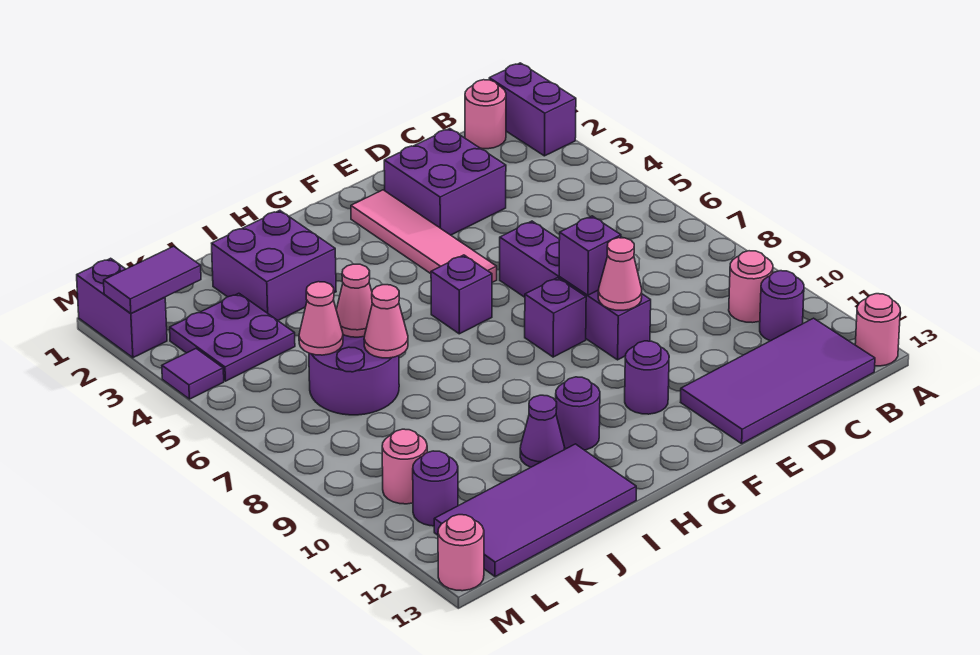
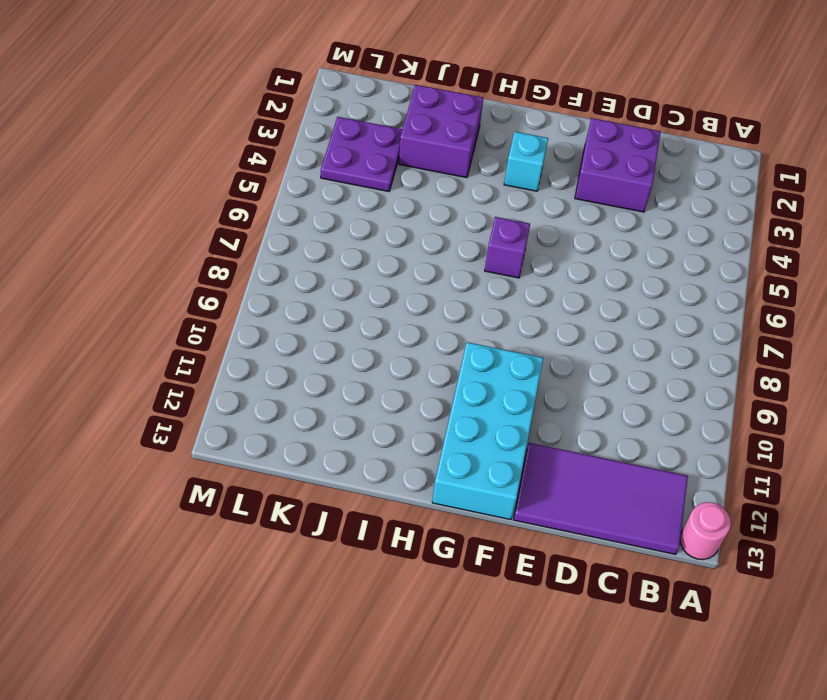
cyan 2x4 brick [432,342,543,520] -> purple 1x1 round brick [625,341,669,414]
cyan 1x1 brick [504,132,548,191] -> none
none -> purple 1x2 brick [489,63,576,156]
none -> pink 1x1 round brick [465,80,506,149]
none -> pink 1x1 round brick [729,251,773,323]

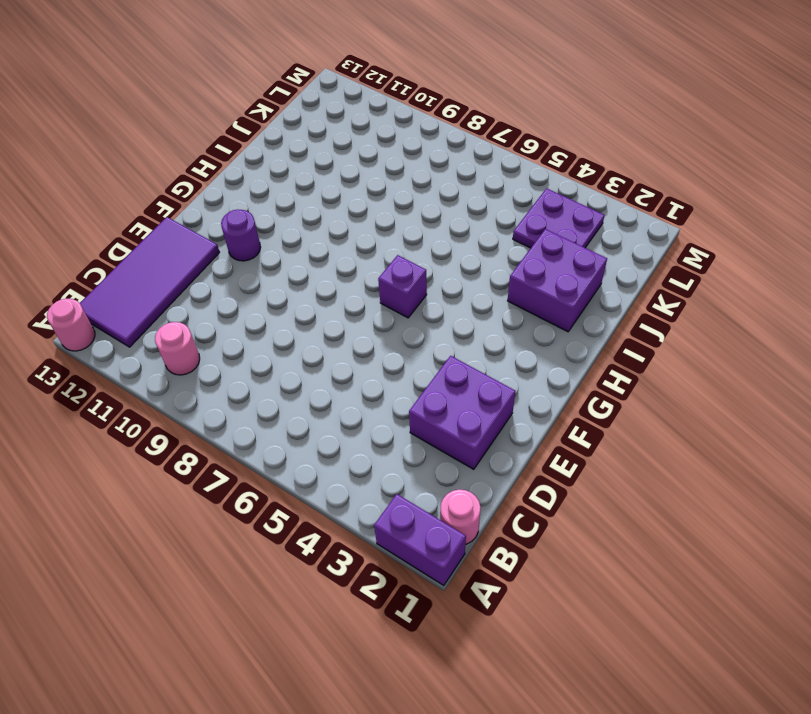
none -> purple 1x1 round brick [760,271,804,341]
none -> purple 1x4 brick [500,221,651,360]
none -> pink 1x4 tile [351,190,497,282]

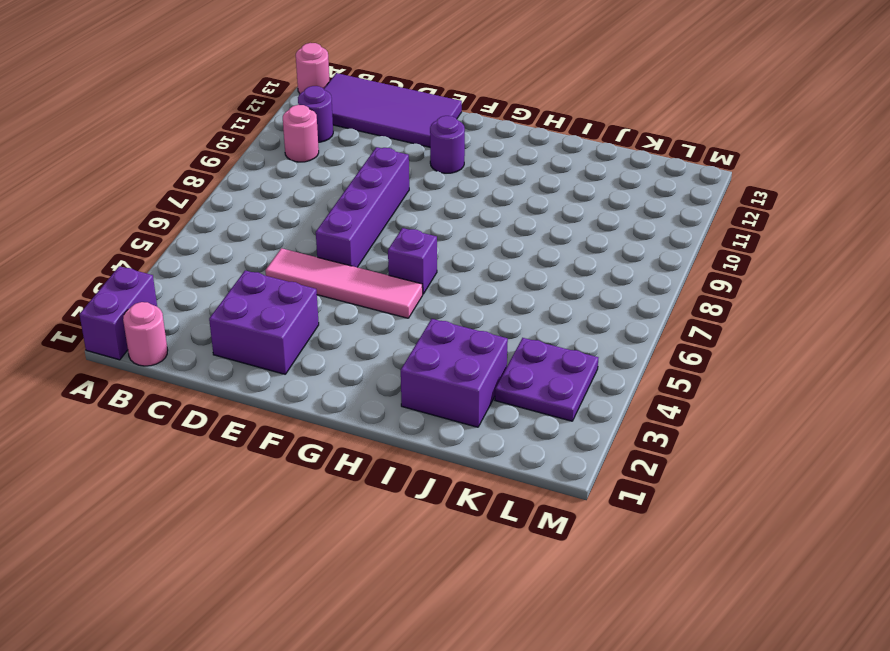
pink 1x4 tile [265,248,423,318] -> pink 1x4 tile turned to [351,190,497,282]
none -> purple 1x1 brick [525,278,586,357]
none -> purple 1x1 round brick [556,377,600,450]
none -> purple 1x1 cone [520,395,565,467]

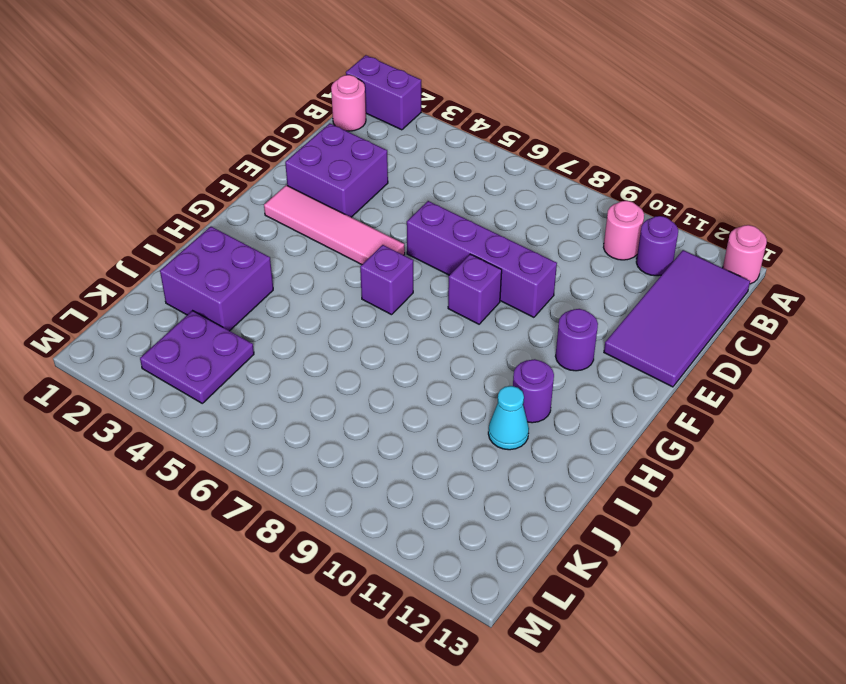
cyan 1x1 cone [488,386,529,450] -> purple 1x1 cone [520,395,565,467]
none -> purple 2x4 tile [434,444,636,577]
none -> purple 2x2 round brick [309,335,399,415]
none -> pink 1x1 round brick [382,429,427,504]

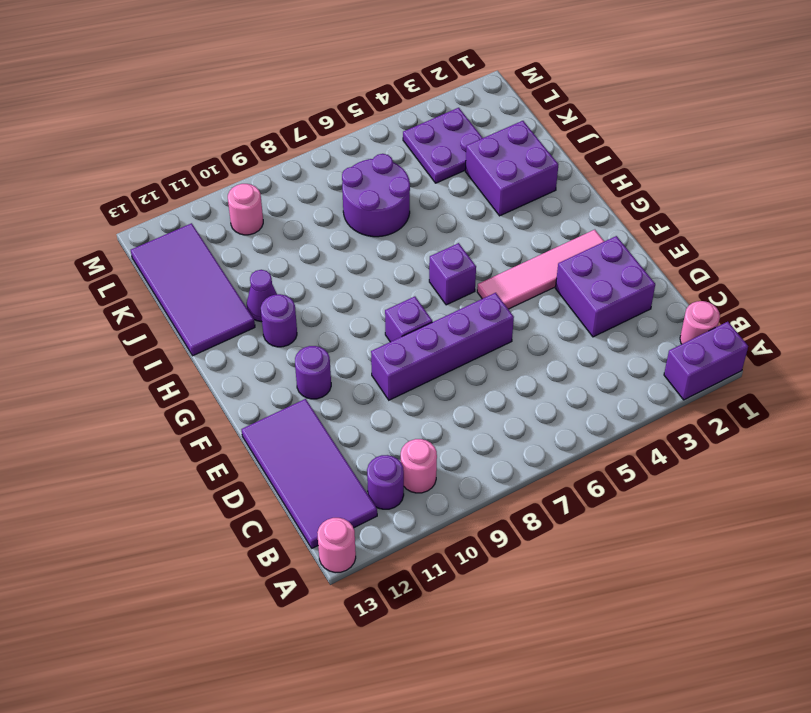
none -> purple 1x1 round brick [413,451,458,526]
none -> purple 1x2 brick [77,258,167,358]
none -> purple 1x1 tile [162,349,224,399]

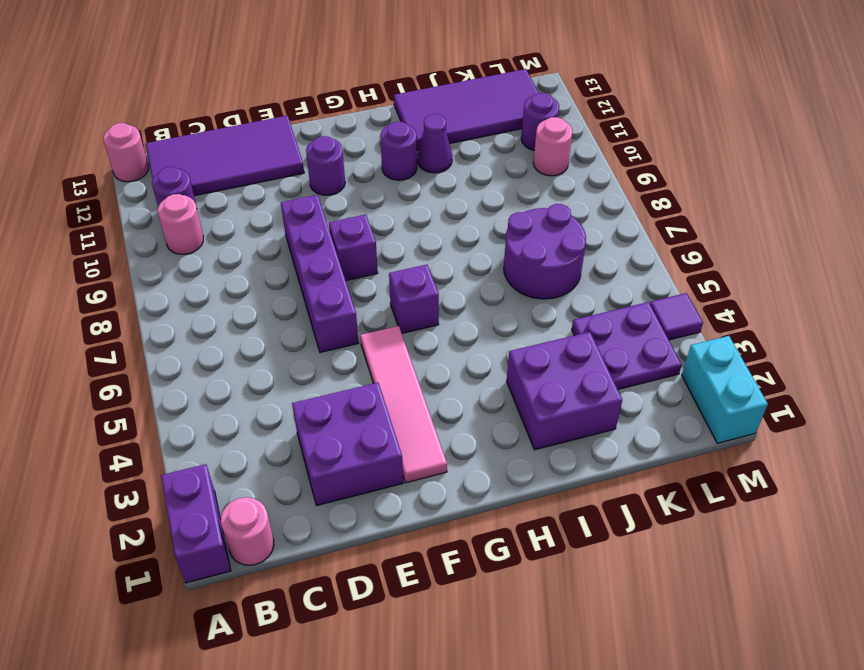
cyan 1x2 brick [682,336,768,443] -> purple 1x2 brick [77,258,167,358]
none -> pink 1x1 round brick [438,515,484,591]
none -> purple 1x1 brick [559,216,621,295]
none -> pink 1x1 cone [598,238,642,310]

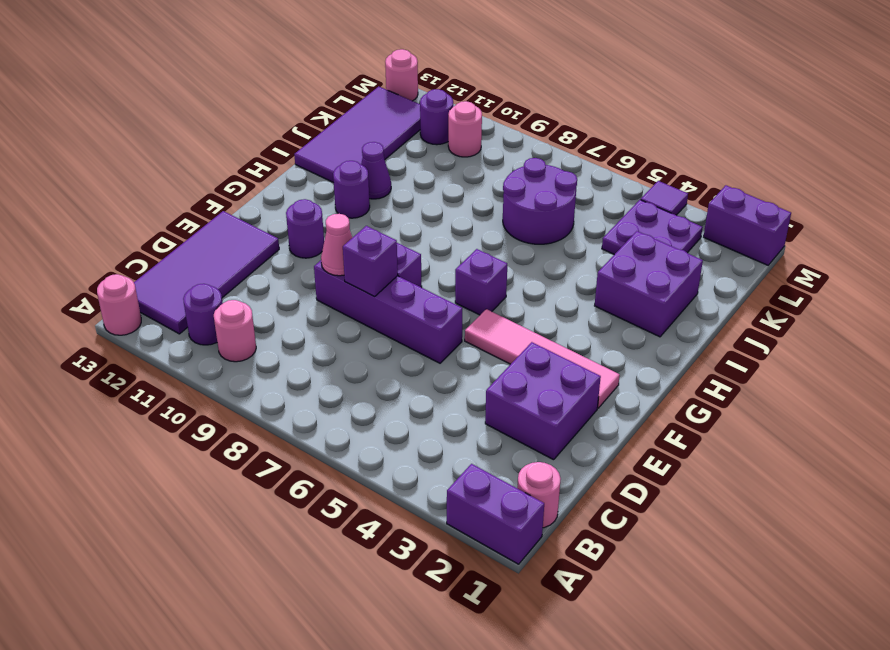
none -> pink 1x1 cone [336,264,372,337]
none -> pink 1x1 cone [364,285,408,358]
none -> pink 1x1 cone [299,282,343,355]

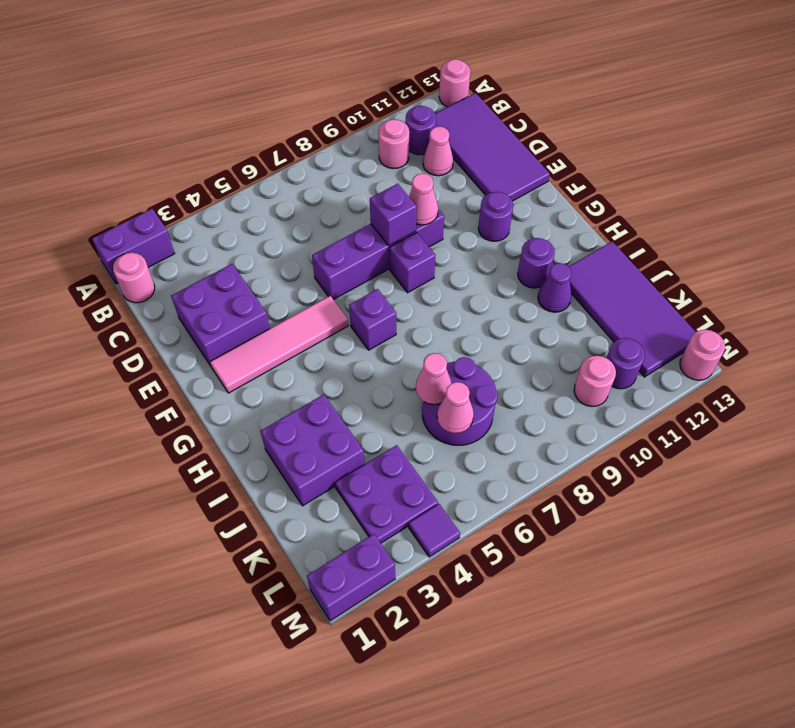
pink 1x1 cone [423,127,453,176] -> pink 1x1 cone moved to [364,285,408,358]
none -> purple 1x2 tile [104,246,201,314]

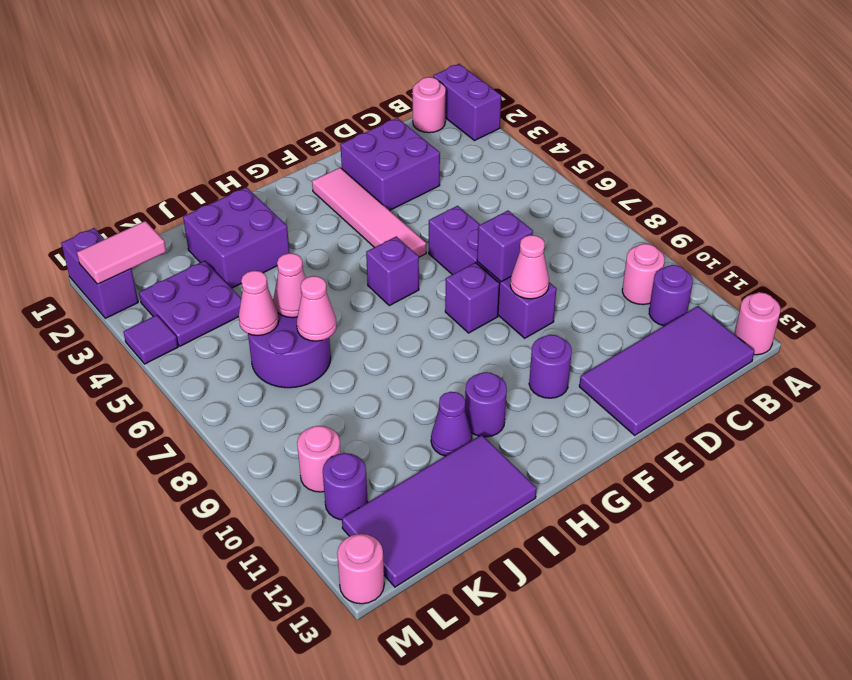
pink 1x2 tile [77,221,166,284] -> purple 1x2 tile [104,246,201,314]

